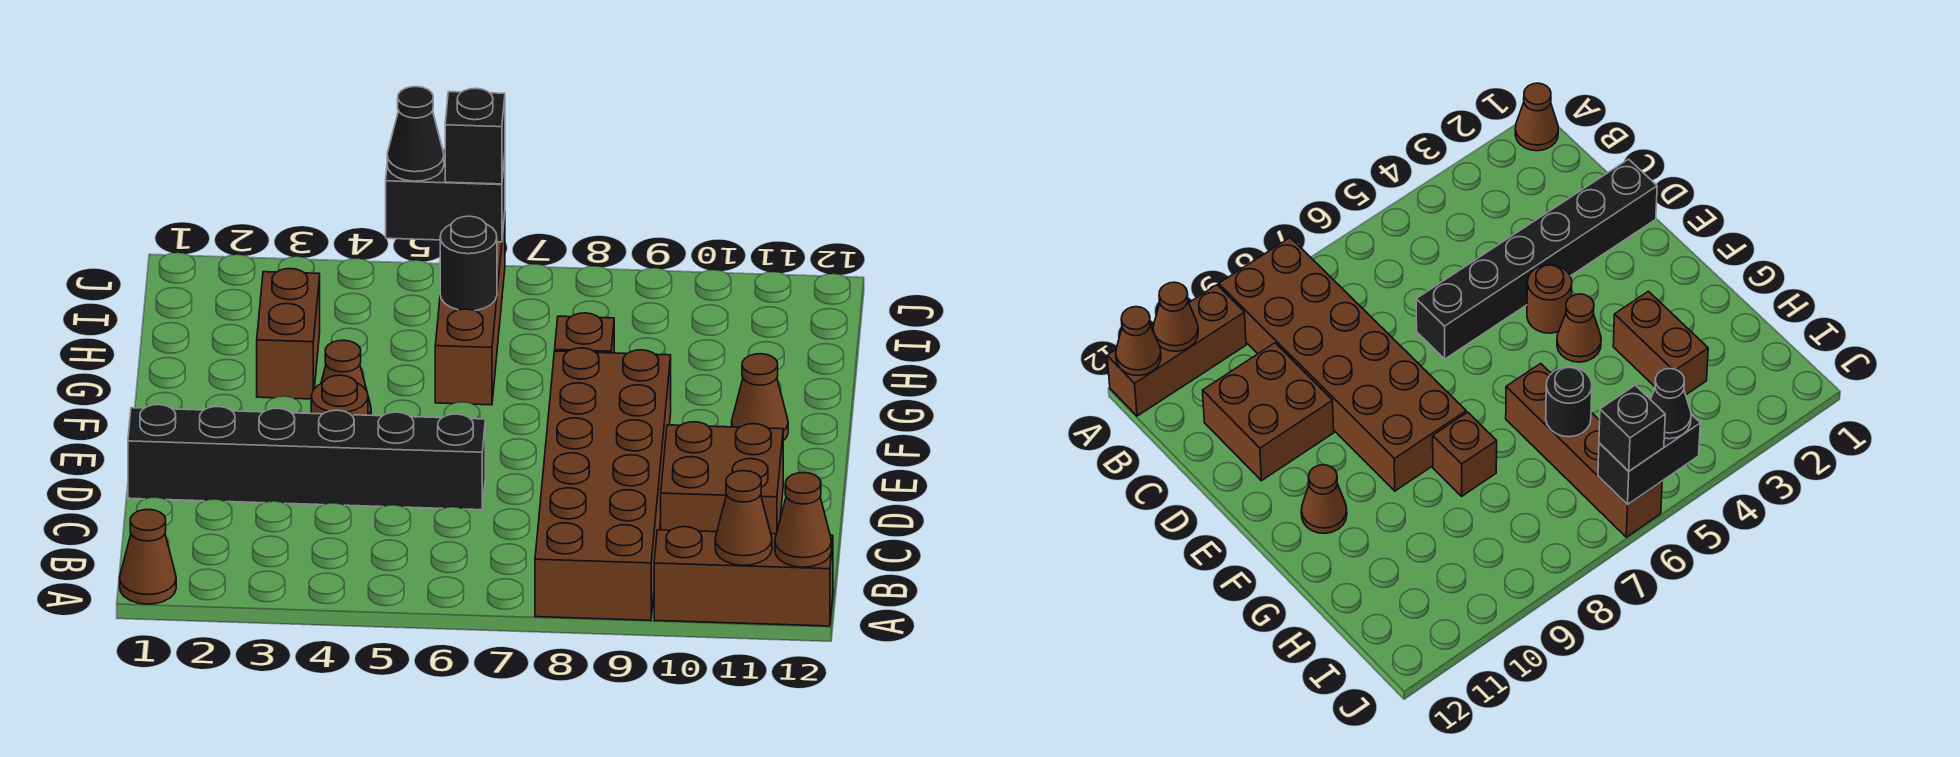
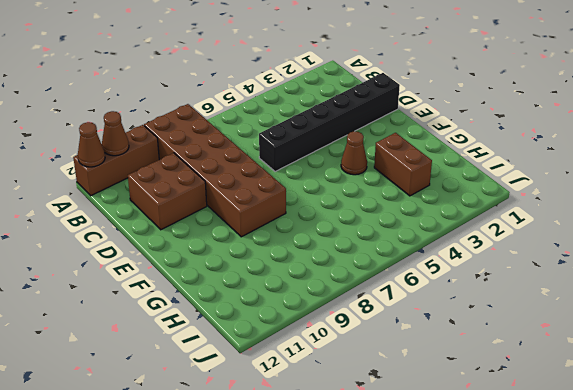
none -> brown 1x1 cone [120,510,176,604]
none -> brown 1x1 round brick [311,375,368,415]
none -> brown 1x1 cone [732,354,788,441]

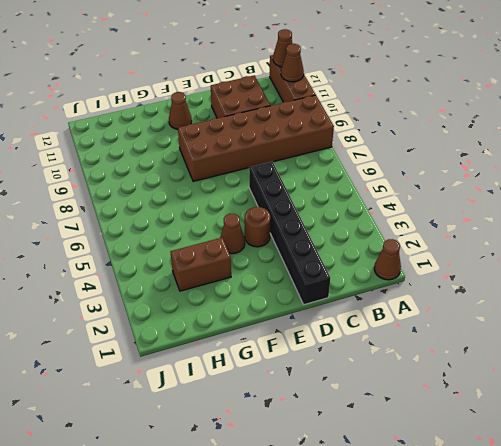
none -> brown 1x4 brick [435,215,505,405]
none -> brown 1x1 brick [555,313,614,353]
none -> black 1x1 round brick [440,216,497,311]

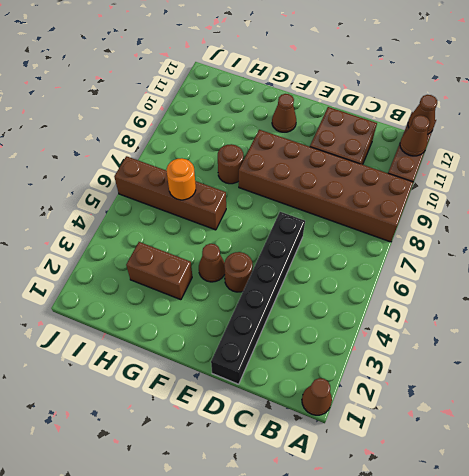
brown 1x1 round brick [218,144,244,184] -> brown 1x1 brick [555,313,614,353]
orange 1x1 round brick [167,158,196,200] -> black 1x1 round brick [440,216,497,311]
none -> black 1x2 brick [386,149,505,242]
none -> black 1x1 cone [387,87,444,181]
none -> black 1x1 brick [445,88,505,184]

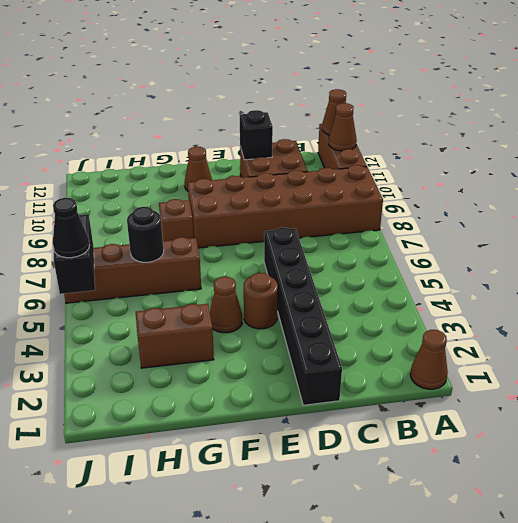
black 1x1 brick [240,110,273,160] -> black 1x1 brick moved to [445,88,505,184]

